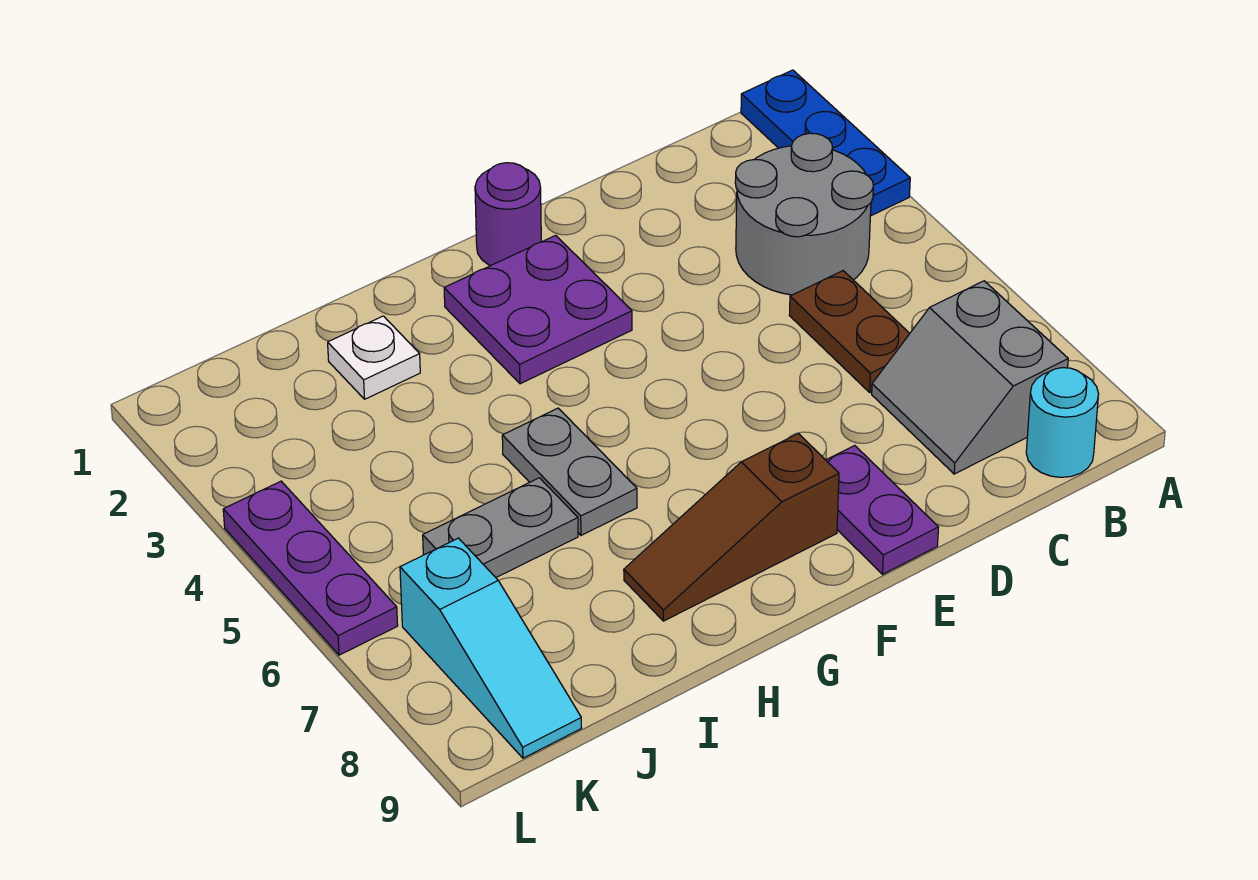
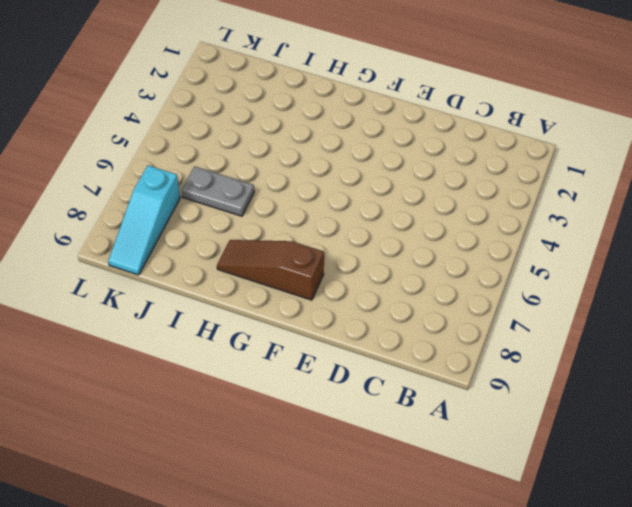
none -> blue 1x3 plate [741,70,910,216]
none -> grey 2x2 round brick [735,133,873,295]
none -> grey 2x2 slope [872,281,1068,474]

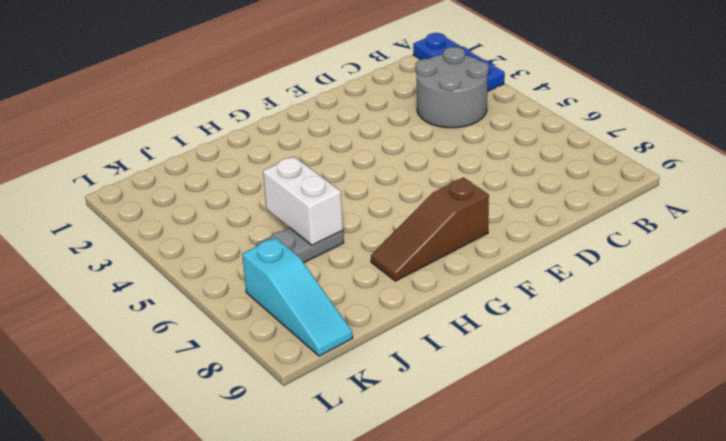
white 1x2 brick [263,157,343,245] -> none
none -> grey 2x2 slope [872,281,1068,474]
none -> cyan 1x1 round brick [1026,368,1099,477]
none -> brown 1x2 plate [789,271,910,392]

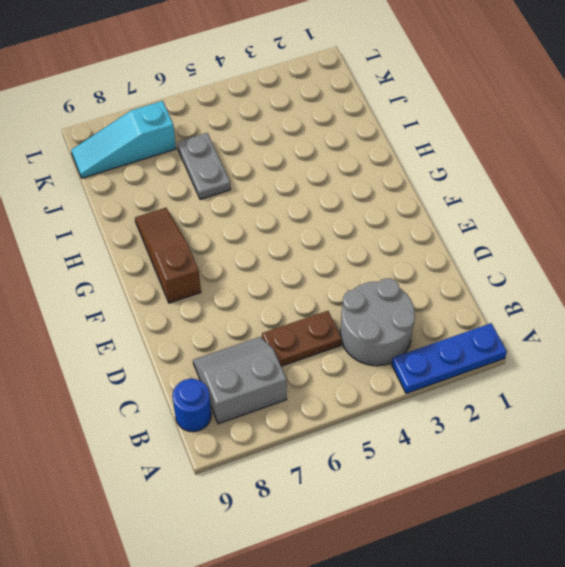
blue 1x1 round brick [173,379,211,432] -> cyan 1x1 round brick [1026,368,1099,477]
none -> purple 1x2 plate [826,446,939,574]
none -> purple 1x1 round brick [475,163,541,266]
none -> purple 2x2 plate [444,235,632,384]

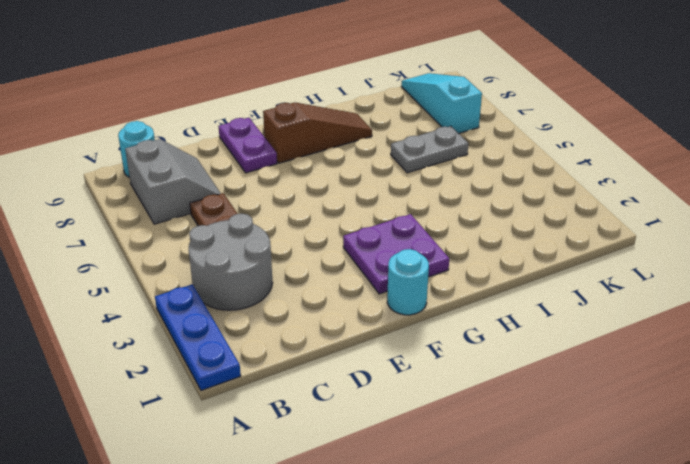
cyan 1x1 round brick [387,249,429,315] -> purple 1x1 round brick [475,163,541,266]
none -> grey 1x2 plate [502,408,637,535]
none -> white 1x1 plate [328,316,420,399]
none -> purple 1x3 plate [223,481,398,655]

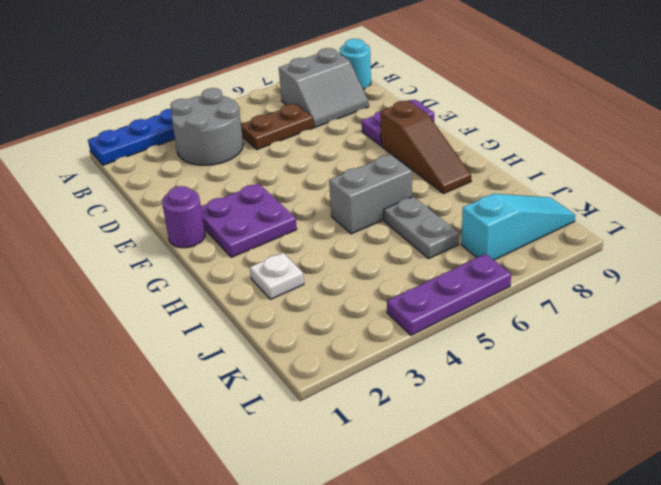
grey 1x2 brick [329,155,412,234] -> grey 1x2 plate [502,408,637,535]

